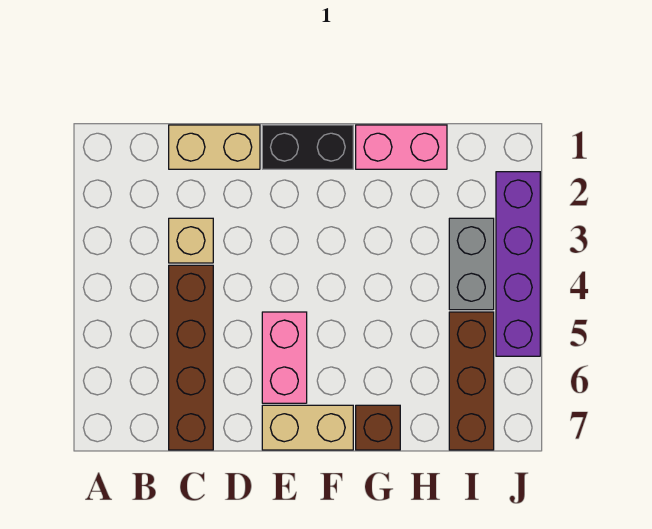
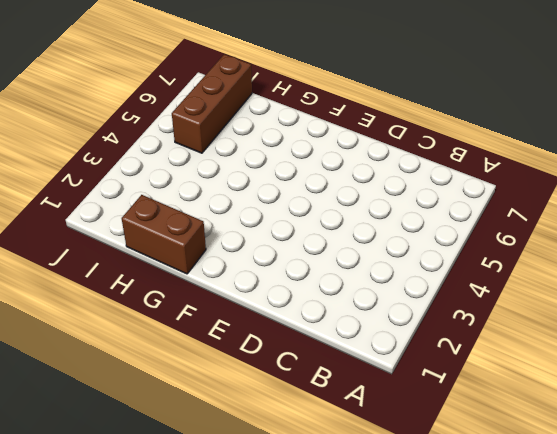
brown 1x2 brick [122,195,206,274] -> pink 1x2 brick [356,125,447,169]
none -> tan 1x2 brick [169,125,260,169]
none -> tan 1x1 brick [169,218,213,263]

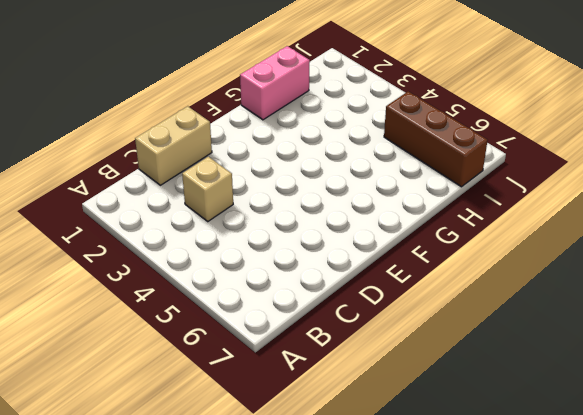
none -> brown 1x4 brick [169,265,213,450]
none -> black 1x2 brick [262,125,353,169]

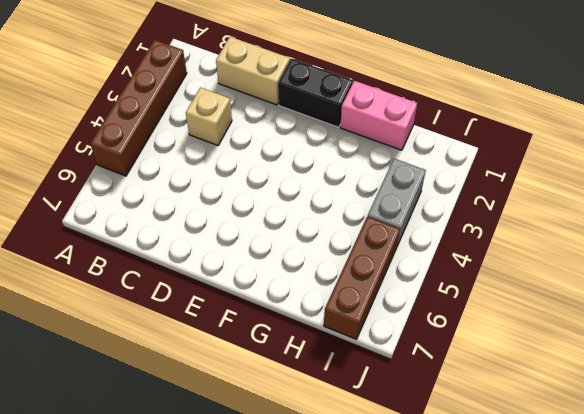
brown 1x4 brick [90,40,187,176] -> brown 1x4 brick moved to [169,265,213,450]
none -> pink 1x2 brick [262,312,307,403]
none -> tan 1x2 brick [262,405,353,450]

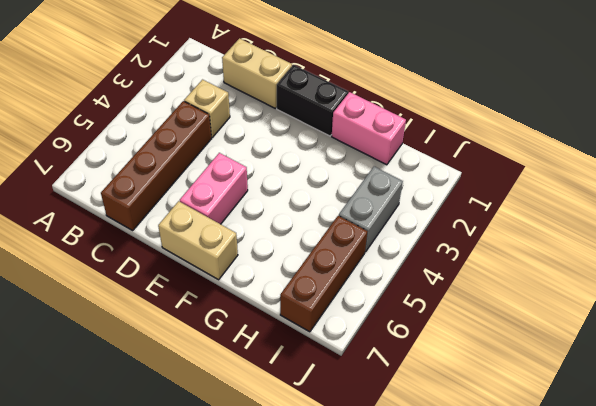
none -> brown 1x1 brick [356,405,400,450]
none -> purple 1x4 brick [496,172,540,356]

